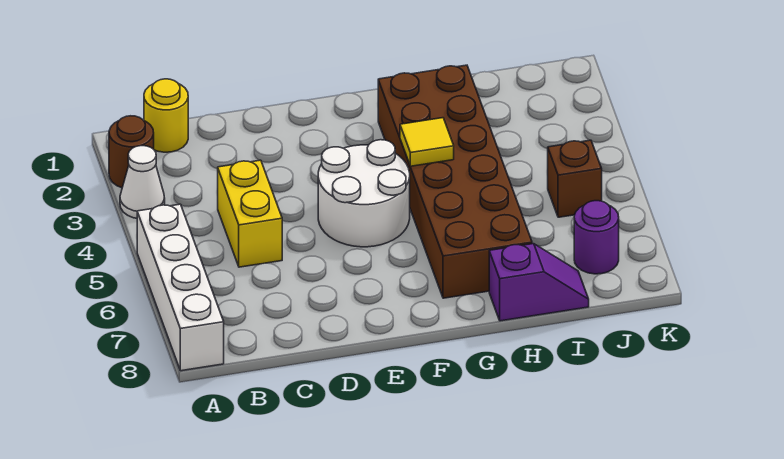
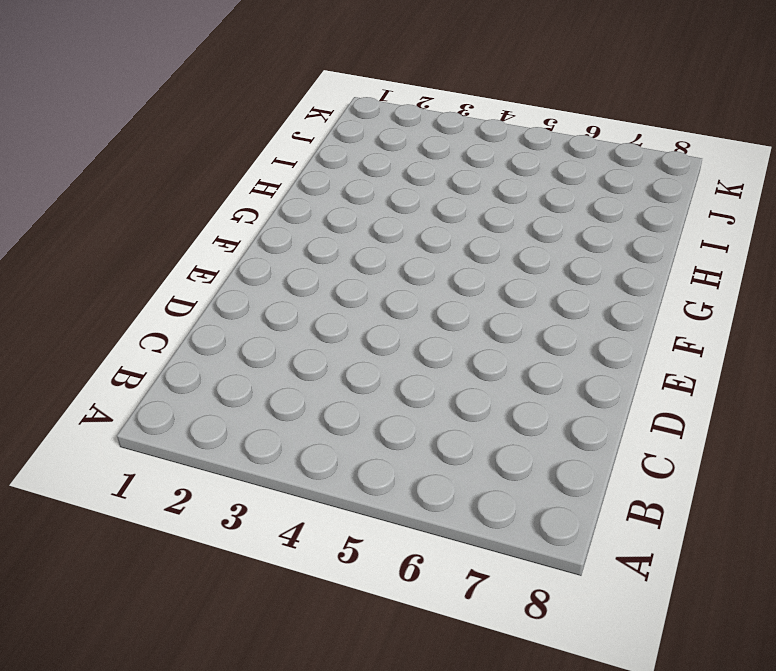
none -> brown 1x1 round brick [109,116,154,188]
none -> white 1x1 cone [120,146,165,218]

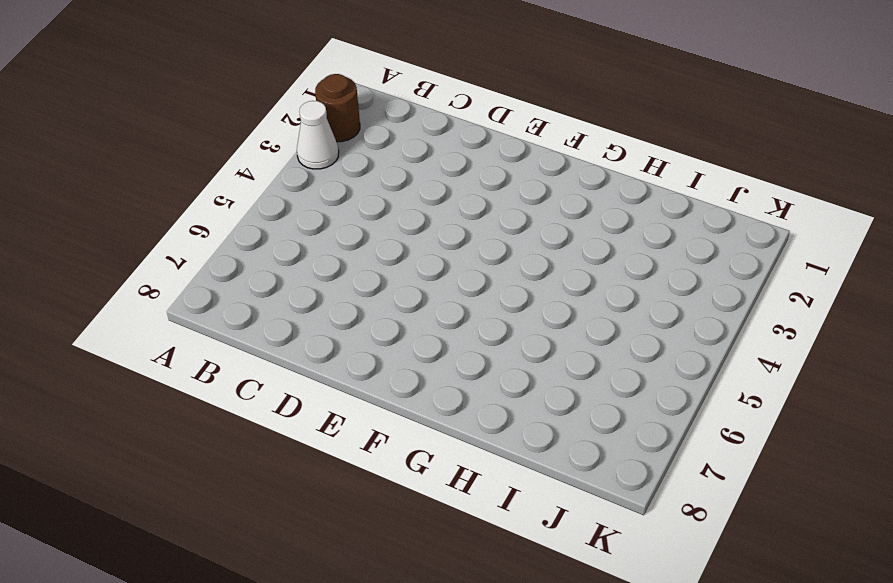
none -> white 1x4 brick [137,204,224,371]
none -> yellow 1x1 round brick [144,79,188,152]

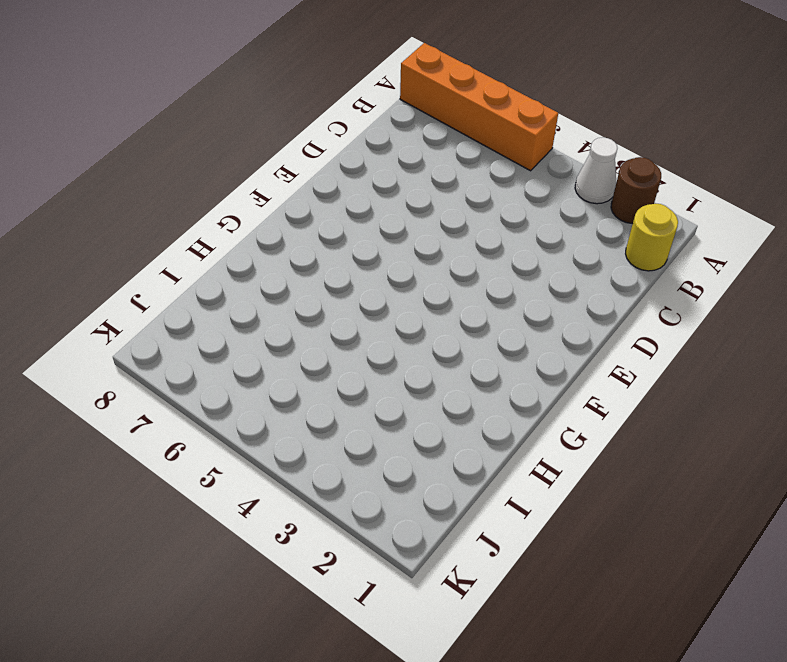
orange 1x4 brick [400,43,558,171] -> white 1x4 brick [137,204,224,371]
none -> yellow 1x2 brick [218,160,282,267]
none -> white 2x2 round brick [318,140,410,247]

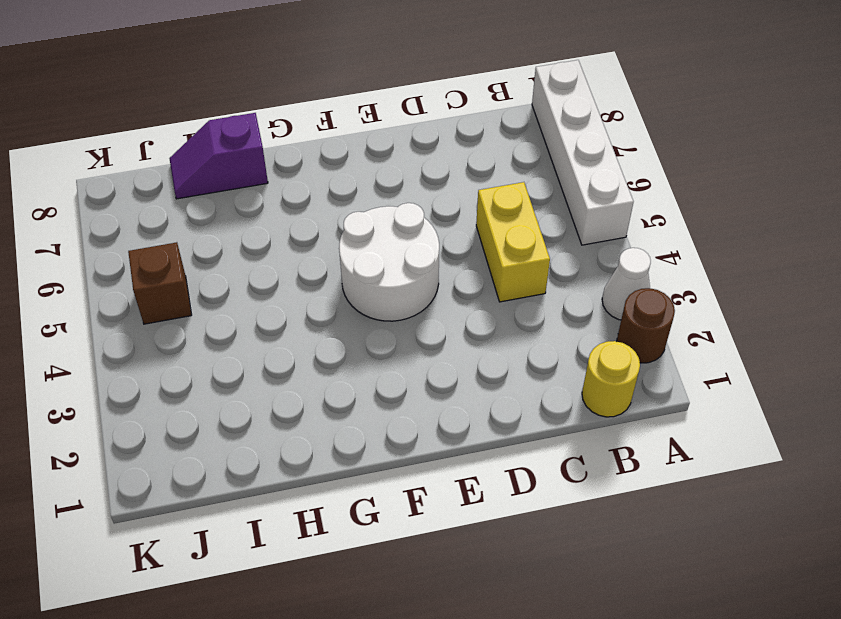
none -> brown 2x6 brick [378,65,532,298]
none -> purple 1x1 round brick [574,201,619,274]

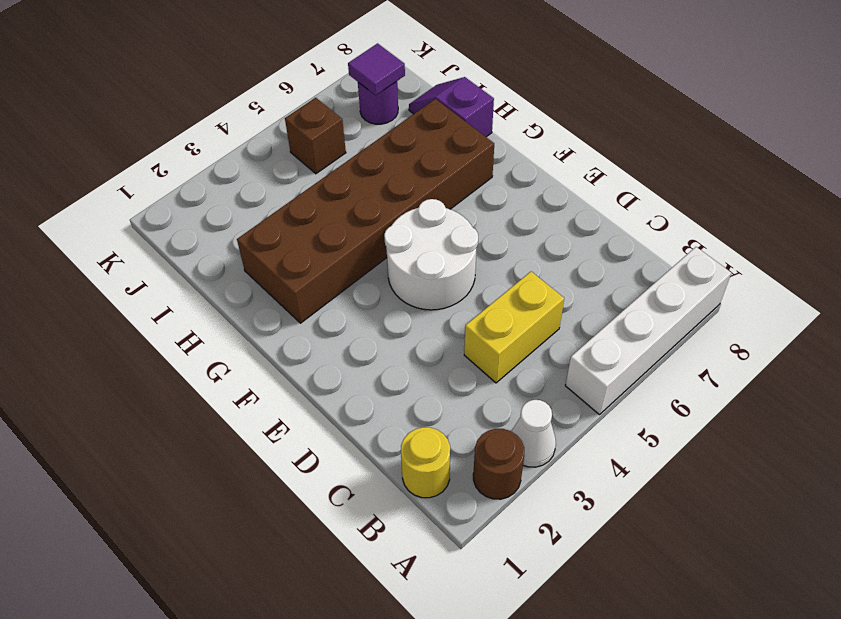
purple 1x1 tile [348,43,405,95] -> none
none -> yellow 1x1 tile [400,118,454,166]

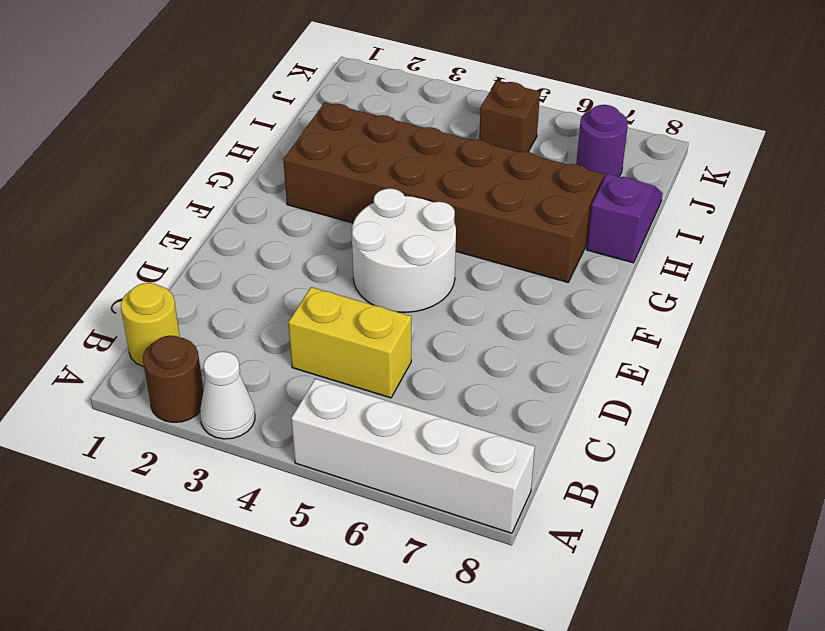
none -> yellow 1x1 tile [400,118,454,166]

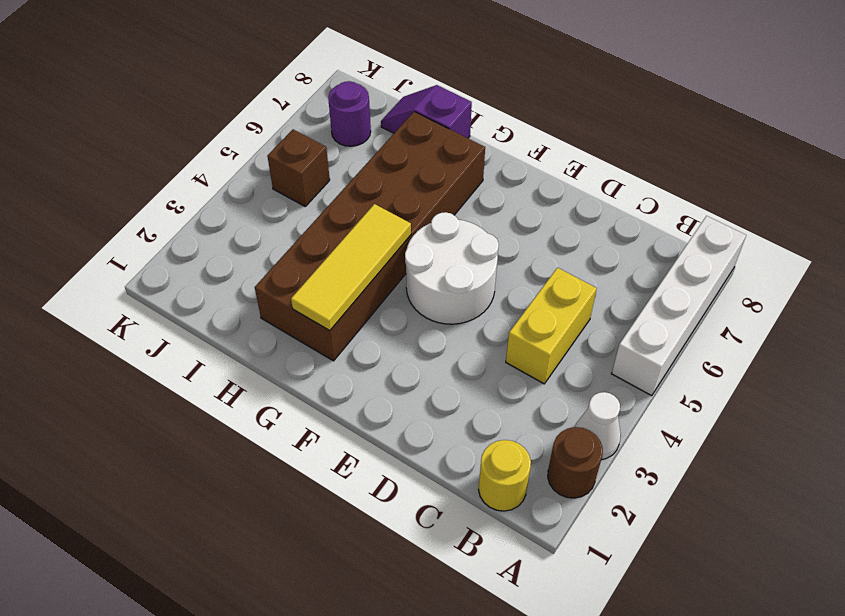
yellow 1x3 tile [291,204,411,331] -> yellow 1x1 tile [400,118,454,166]

